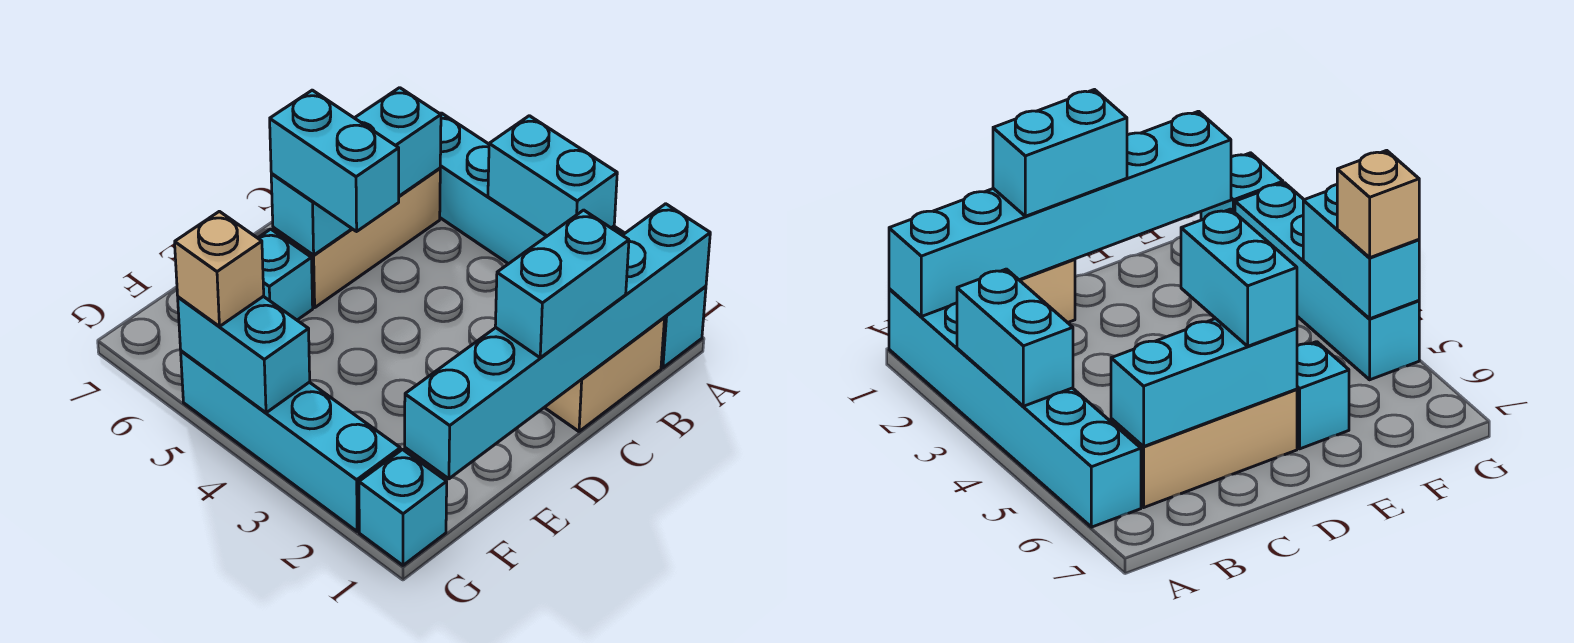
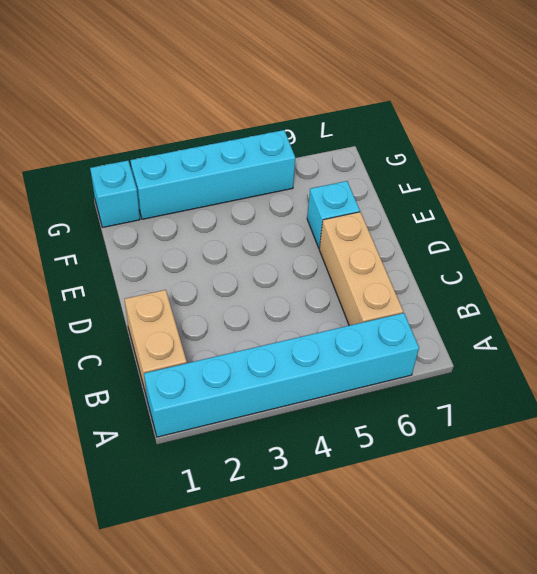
none -> cyan 1x6 brick [405,204,710,479]
none -> cyan 1x2 brick [488,116,617,236]
none -> cyan 1x3 brick [271,88,441,255]

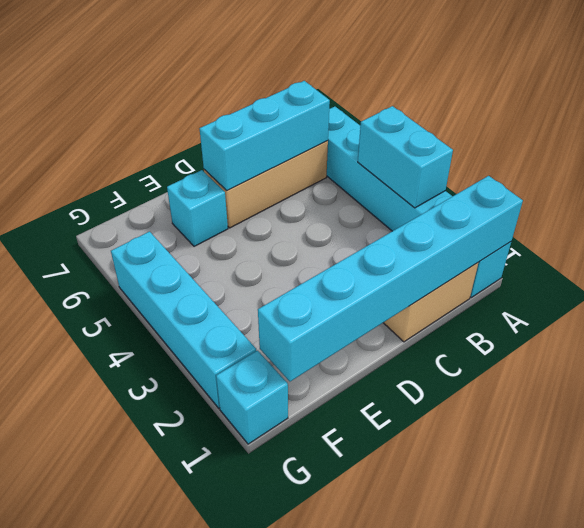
none -> cyan 1x2 brick [178,296,310,413]
none -> cyan 1x2 brick [495,210,629,358]
none -> cyan 1x2 brick [270,90,399,231]

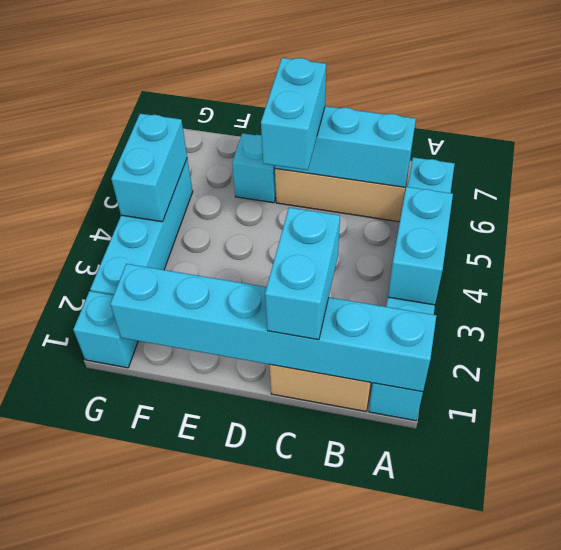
cyan 1x2 brick [265,207,340,340] -> cyan 1x2 brick turned to [495,210,629,358]
none -> tan 1x1 brick [175,211,264,326]

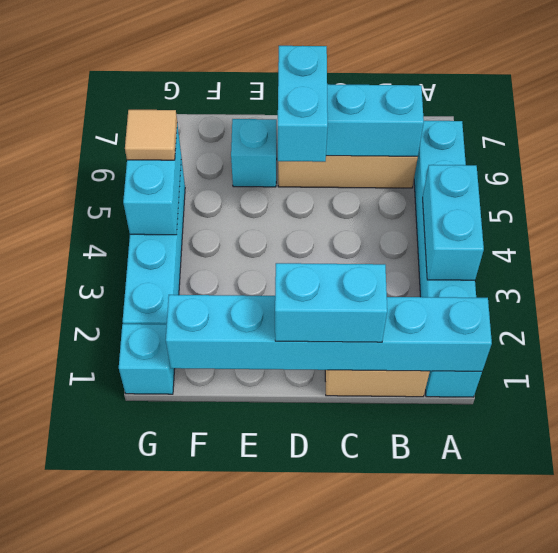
tan 1x1 tile [125,110,177,160] -> tan 1x1 brick [175,211,264,326]

